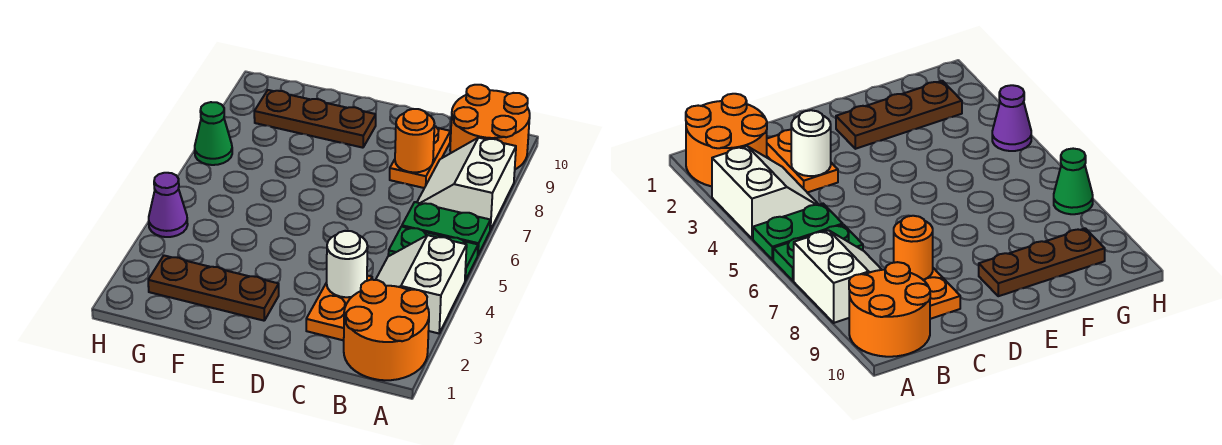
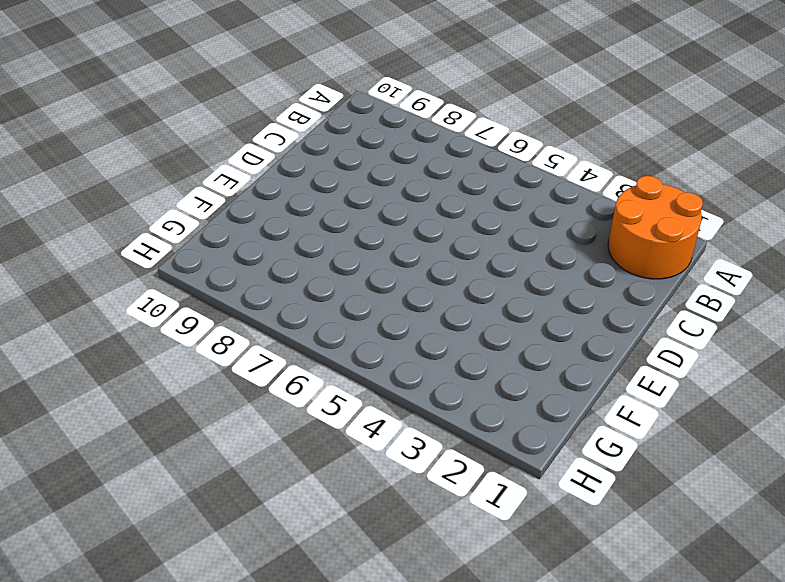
none -> white 2x2 slope [376,235,467,333]
none -> green 1x2 plate [388,227,478,281]
none -> green 1x2 plate [402,202,490,255]

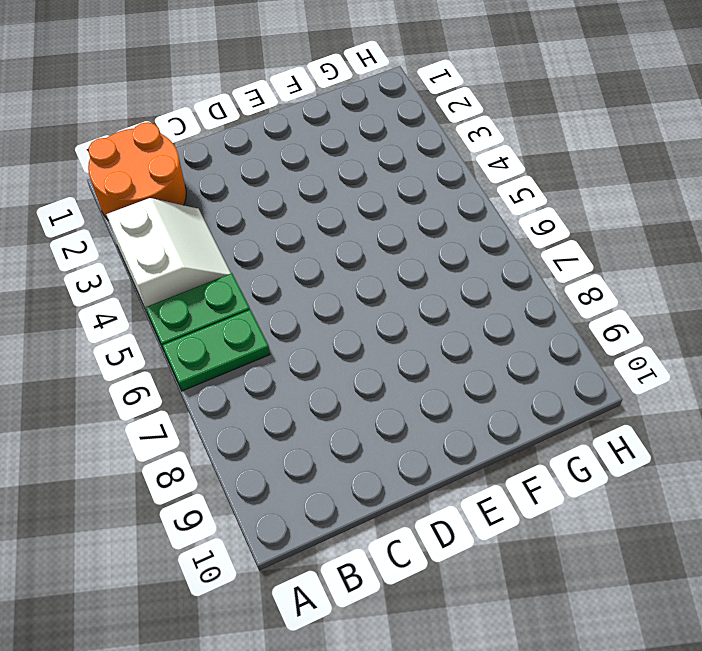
none -> white 2x2 slope [417,138,516,230]
none -> orange 2x2 round brick [450,85,530,169]
none -> orange 1x2 plate [306,276,372,340]

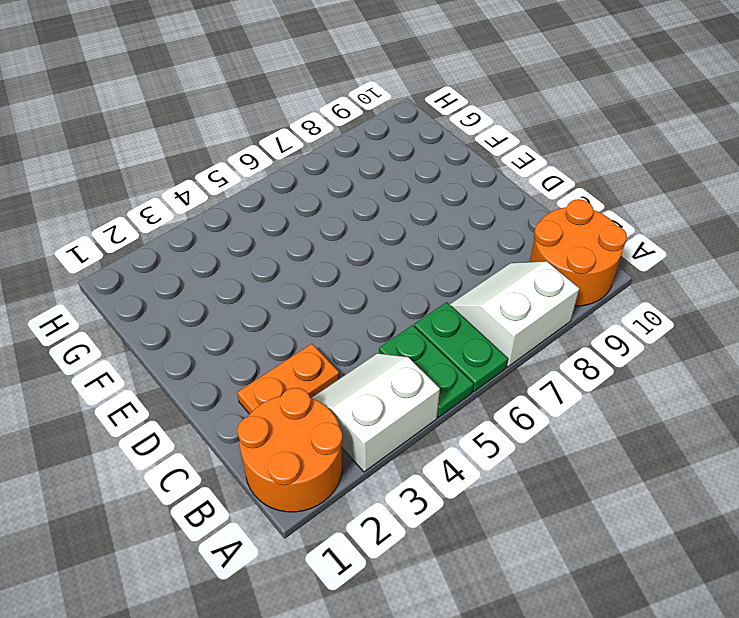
none -> orange 1x2 plate [390,126,450,188]
none -> brown 1x3 plate [148,256,279,321]
none -> brown 1x3 plate [254,90,376,148]

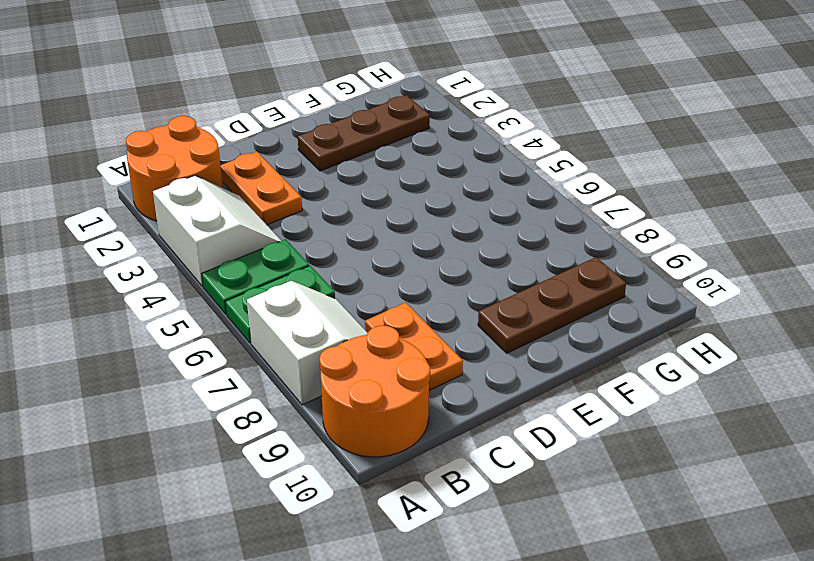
none -> purple 1x1 cone [149,173,188,237]
none -> green 1x1 cone [195,102,232,165]
none -> white 1x1 round brick [327,231,368,297]

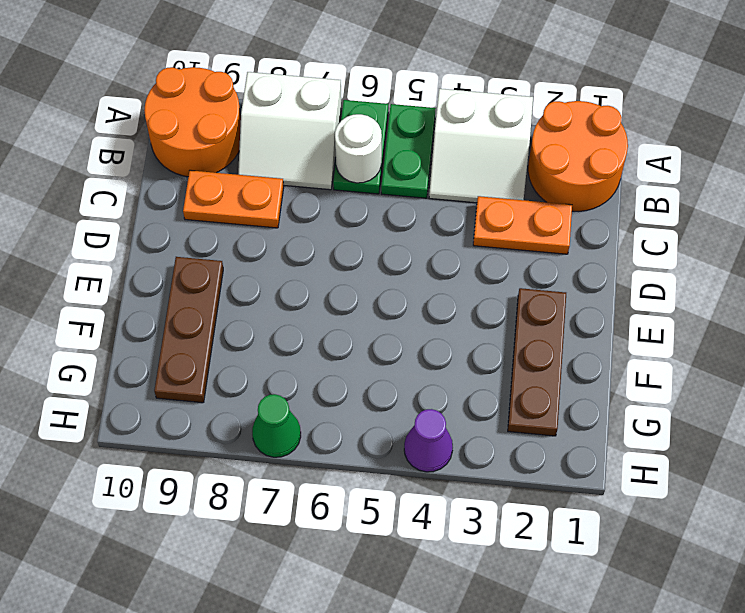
white 1x1 round brick [335,114,382,183] -> white 1x1 round brick moved to [327,231,368,297]
none -> orange 1x1 round brick [395,109,435,172]

